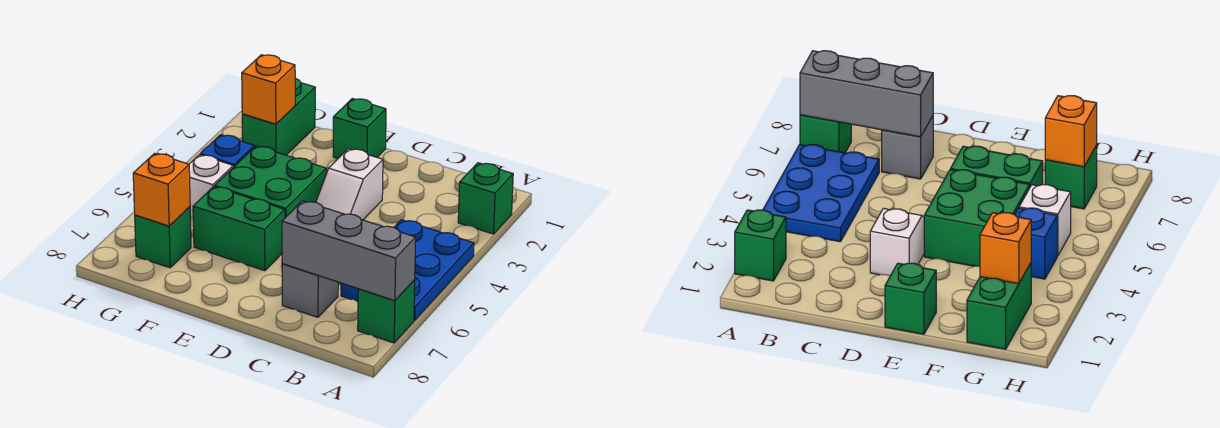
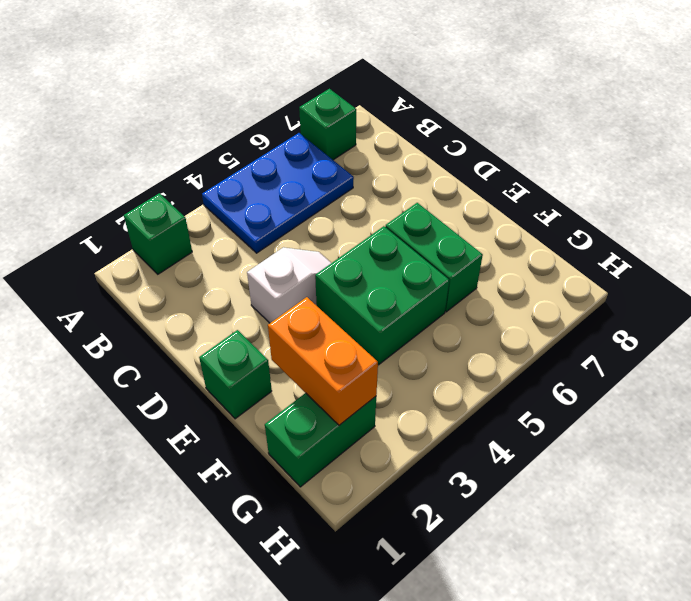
orange 1x2 brick [268,297,378,425] -> orange 1x1 brick [242,55,295,124]
none -> grey 1x1 brick [282,264,338,317]
none -> blue 1x1 brick [200,135,254,167]
none -> white 1x1 brick [189,155,233,218]

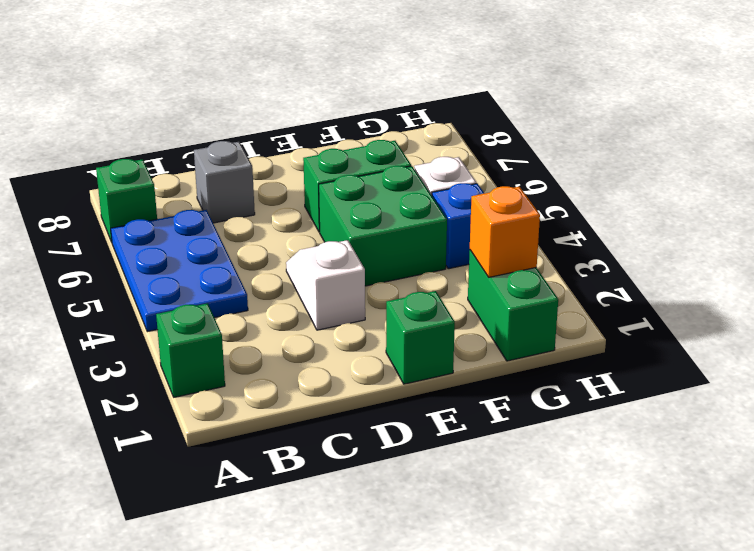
none -> green 1x1 brick [135,207,191,268]
none -> grey 1x3 brick [282,201,416,301]
none -> orange 1x1 brick [133,153,190,226]

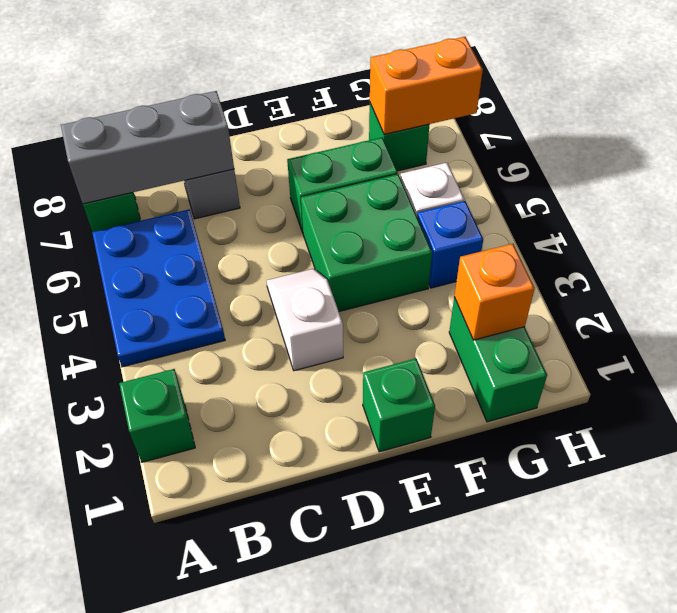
orange 1x2 brick [370,37,483,134] -> orange 1x1 brick [133,153,190,226]

